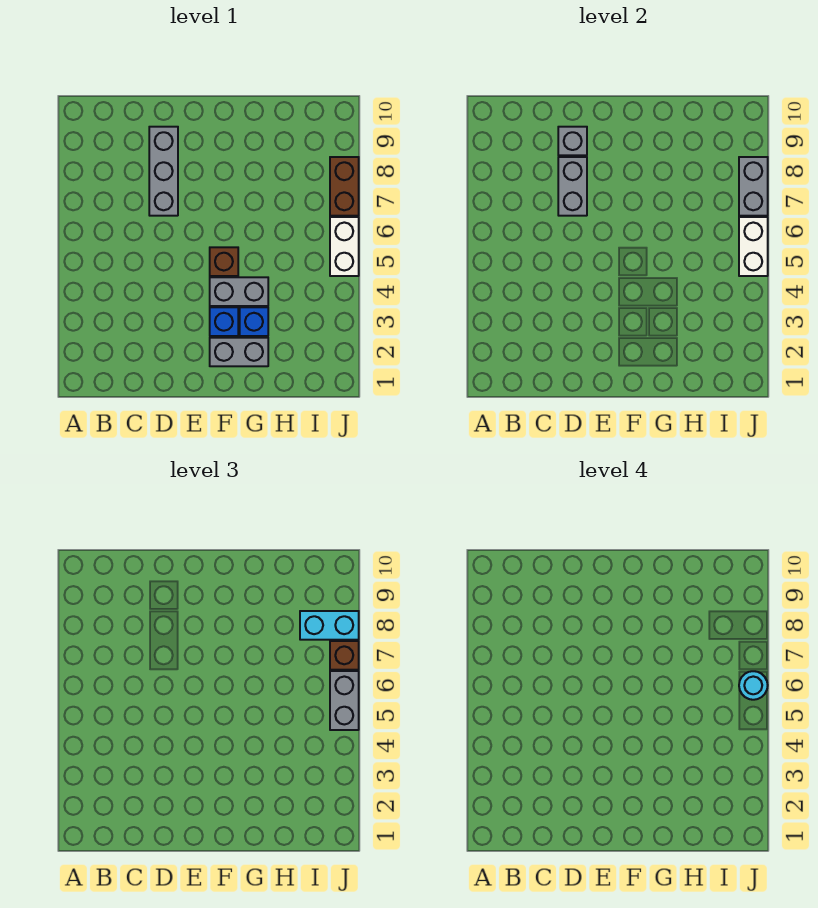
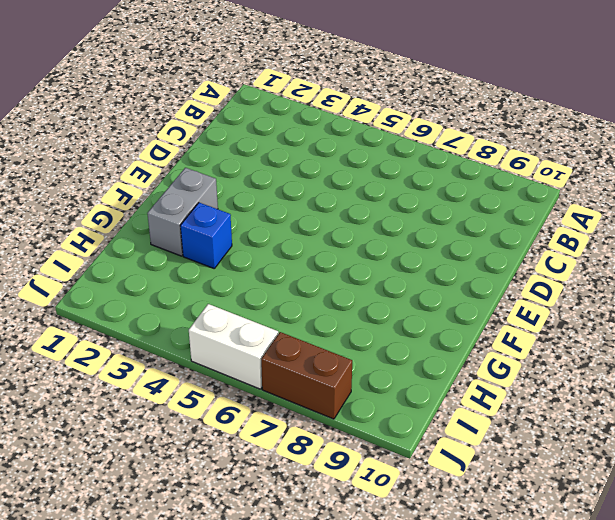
none -> grey 1x3 brick [149,127,178,216]
none -> blue 1x1 brick [210,307,238,336]
none -> grey 1x2 brick [210,277,268,306]

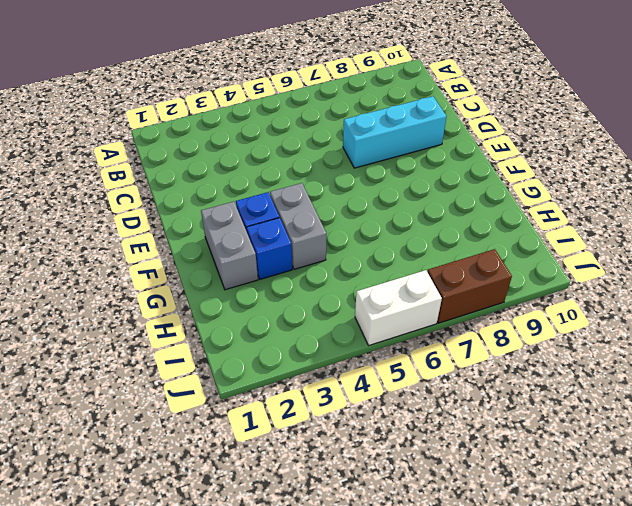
cyan 1x3 brick [343,96,447,168] -> grey 1x3 brick [149,127,178,216]
none -> brown 1x1 brick [210,247,238,276]
none -> grey 1x2 brick [558,157,587,216]
none -> grey 1x1 brick [558,127,587,155]

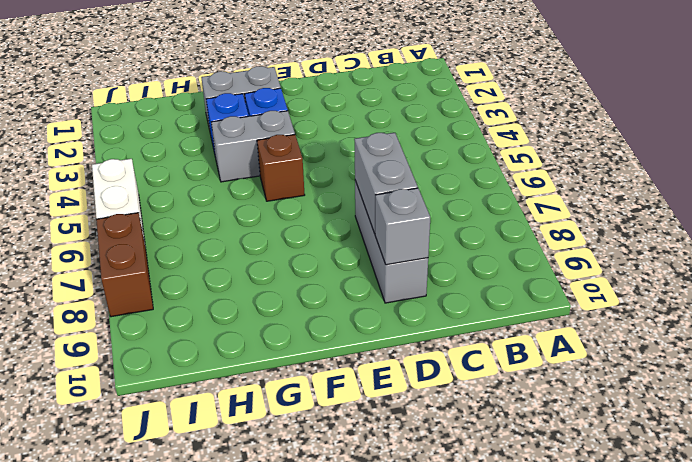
none -> white 1x2 brick [739,217,768,276]
none -> grey 1x2 brick [739,157,768,216]
none -> cyan 1x2 brick [300,611,359,640]

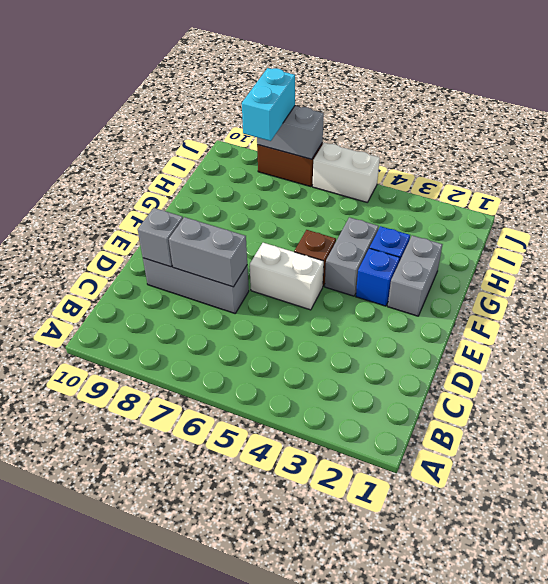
white 1x2 brick [250,243,324,310] -> white 1x2 brick moved to [739,217,768,276]
none -> grey 1x2 brick [330,671,359,730]
none -> brown 1x1 brick [330,641,359,670]
none -> cyan 1x1 round brick [739,671,768,700]

